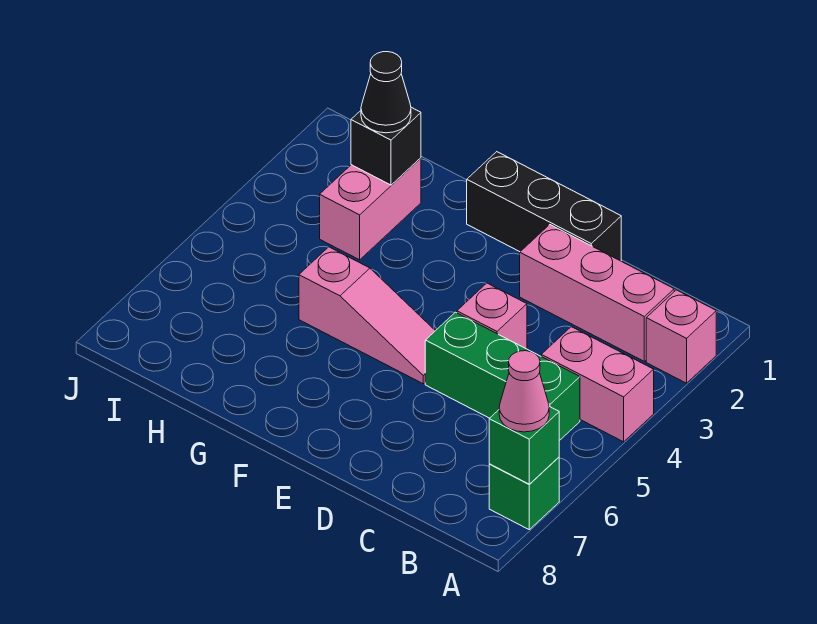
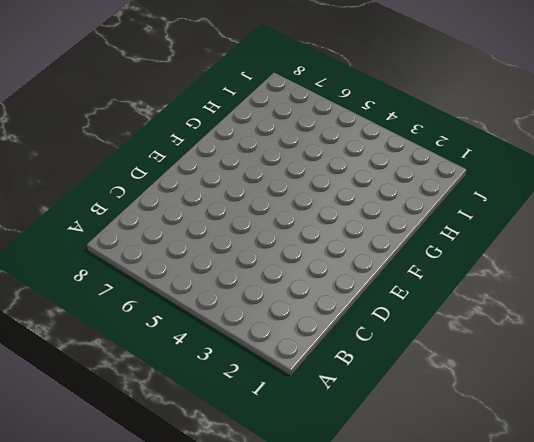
none -> pink 1x1 brick [646,290,716,383]
none -> pink 1x2 brick [541,327,654,442]
none -> green 1x1 brick [489,457,559,530]

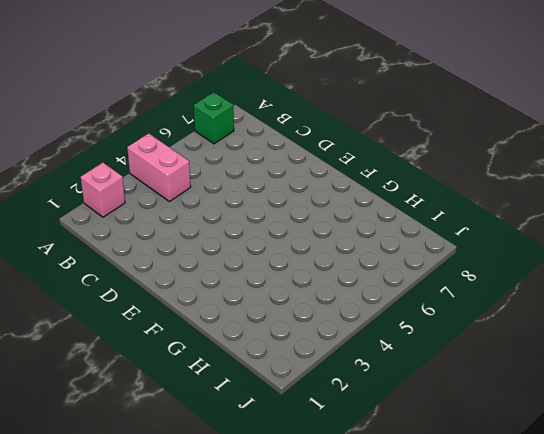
none -> pink 1x3 brick [520,225,674,361]
none -> green 1x3 brick [425,312,580,441]
none -> black 1x3 brick [467,152,621,261]

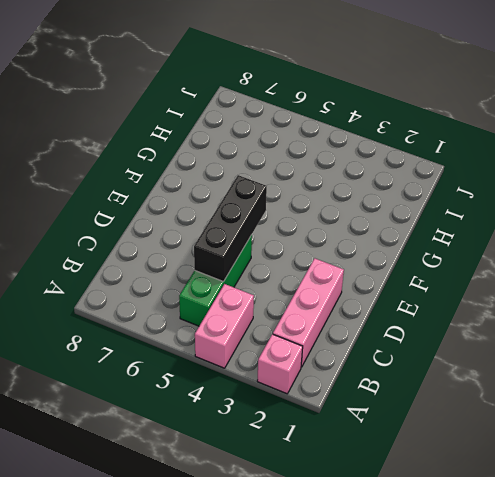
black 1x3 brick [194,175,267,282] -> black 1x3 brick moved to [467,152,621,261]
none -> green 1x1 brick [489,457,559,530]
none -> pink 1x1 brick [457,283,527,349]
none -> pink 1x3 slope [299,247,435,384]

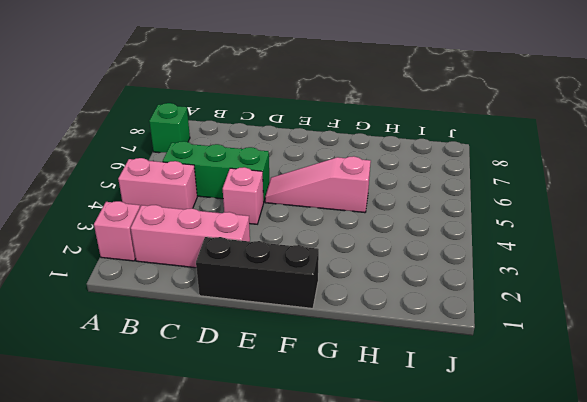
none -> pink 1x2 brick [320,158,421,260]
none -> green 1x1 brick [489,406,559,484]
none -> black 1x1 brick [351,107,421,185]

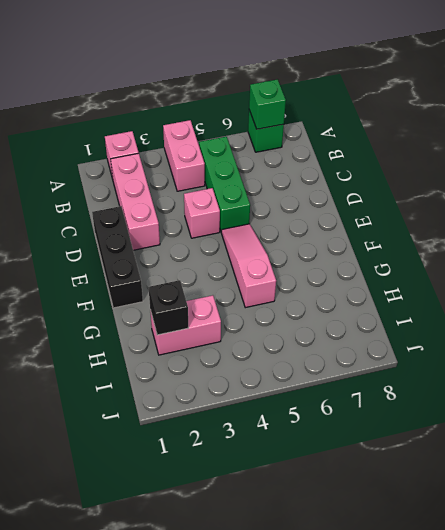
none -> pink 1x1 cone [499,351,549,432]
none -> black 1x1 cone [361,52,411,133]

